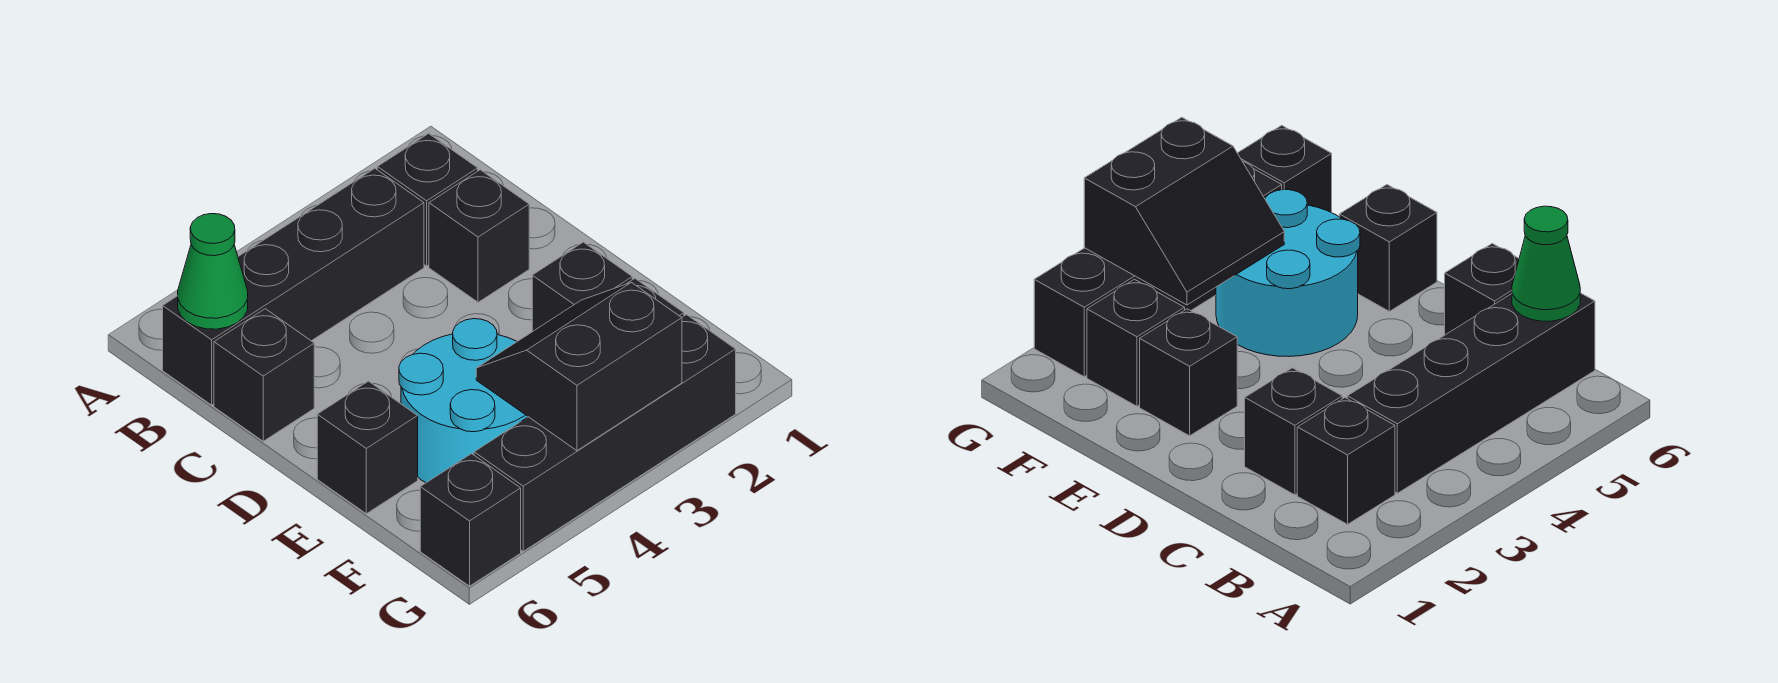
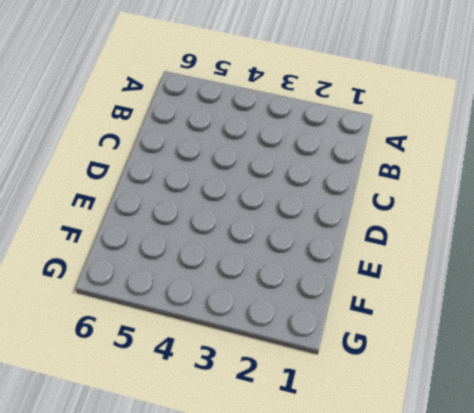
none -> black 1x1 brick [377,134,478,266]
none -> black 1x4 brick [163,168,424,405]
none -> black 1x1 brick [429,170,529,302]

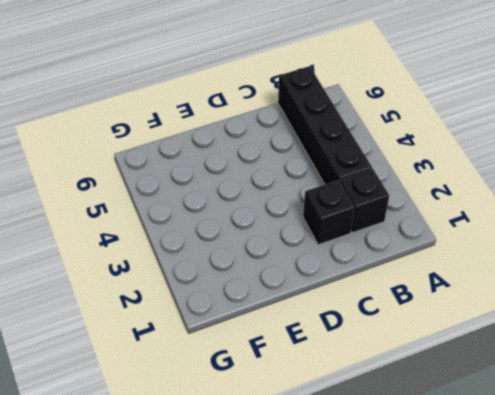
none -> black 1x1 brick [214,309,314,441]
none -> black 1x1 brick [532,242,632,332]
none -> cyan 2x2 round brick [399,319,528,483]

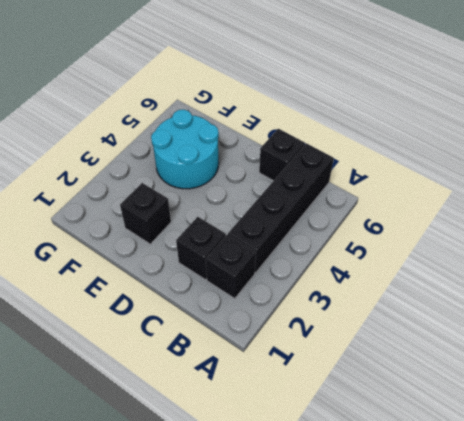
none -> black 1x1 brick [317,381,418,514]
none -> black 1x1 brick [1087,279,1185,406]
none -> black 1x4 brick [474,315,736,551]

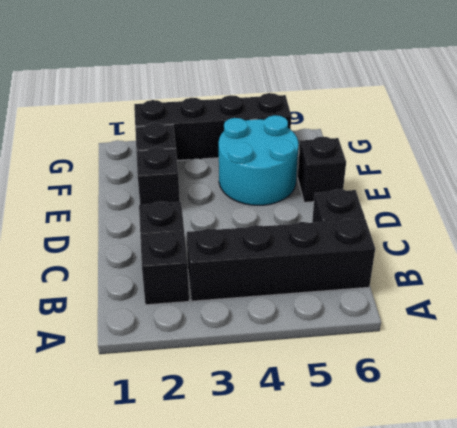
none -> black 1x1 brick [420,454,521,586]
none -> green 1x1 cone [178,214,248,329]
none -> black 2x2 slope [476,282,682,451]

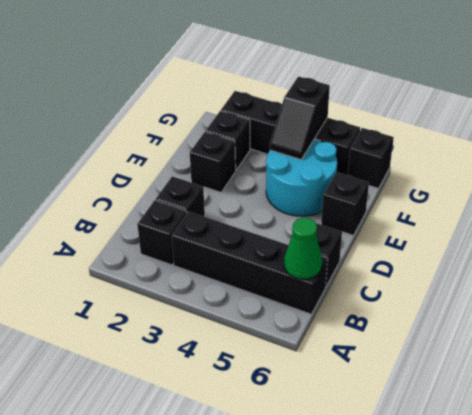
black 1x2 slope [270,76,330,160] -> black 2x2 slope [476,282,682,451]

